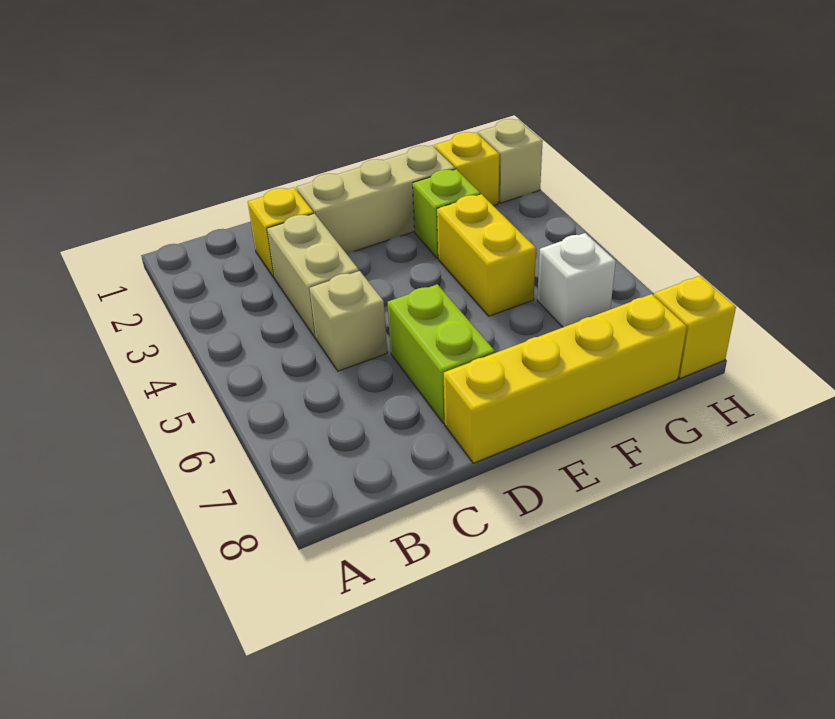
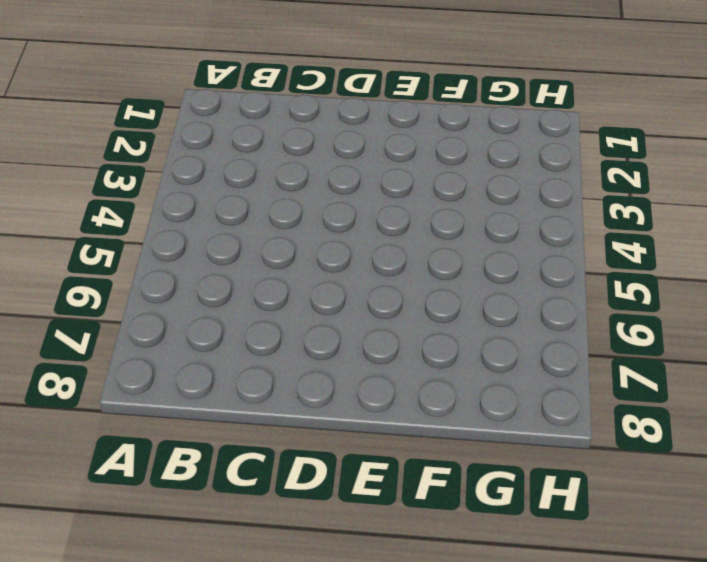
none -> yellow 1x1 brick [248,187,314,277]
none -> tan 1x2 brick [267,213,359,338]
none -> tan 1x1 brick [310,271,387,371]

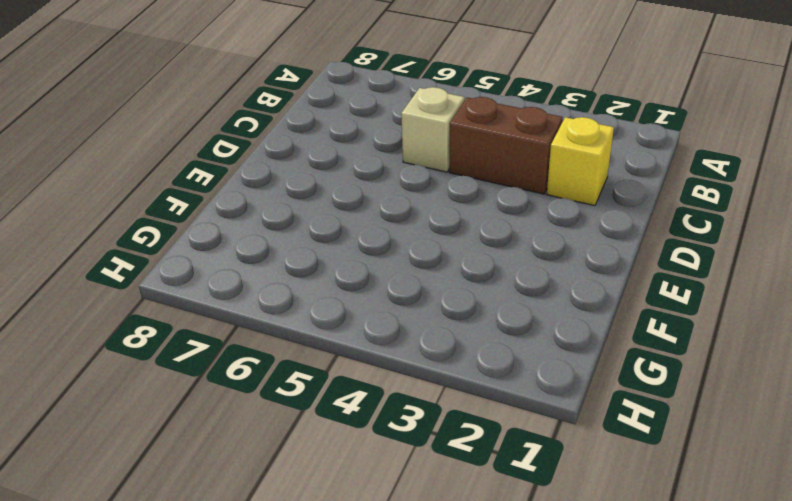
brown 1x2 brick [449,97,563,194] -> tan 1x2 brick [267,213,359,338]
none -> tan 1x3 brick [296,146,455,253]
none -> lime 1x2 brick [388,284,495,424]
none -> yellow 1x4 brick [444,294,687,463]

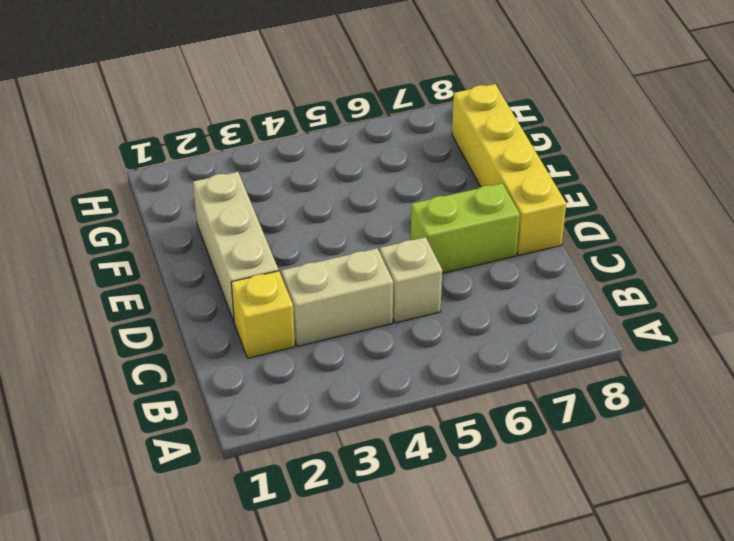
none -> lime 1x1 brick [413,169,480,258]
none -> yellow 1x2 brick [437,194,536,316]
none -> yellow 1x1 brick [434,132,499,206]

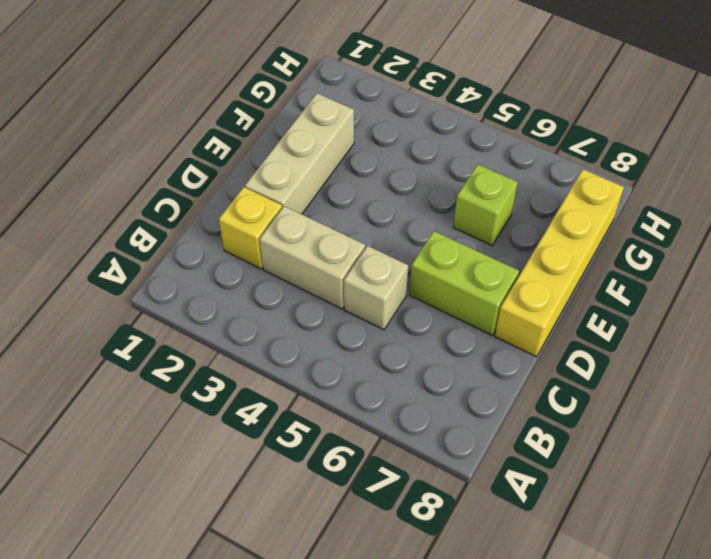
lime 1x1 brick [453,164,518,245] -> lime 1x1 brick moved to [413,169,480,258]
none -> yellow 1x2 brick [437,194,536,316]
none -> yellow 1x1 brick [434,132,499,206]
none -> white 1x1 brick [537,233,616,327]

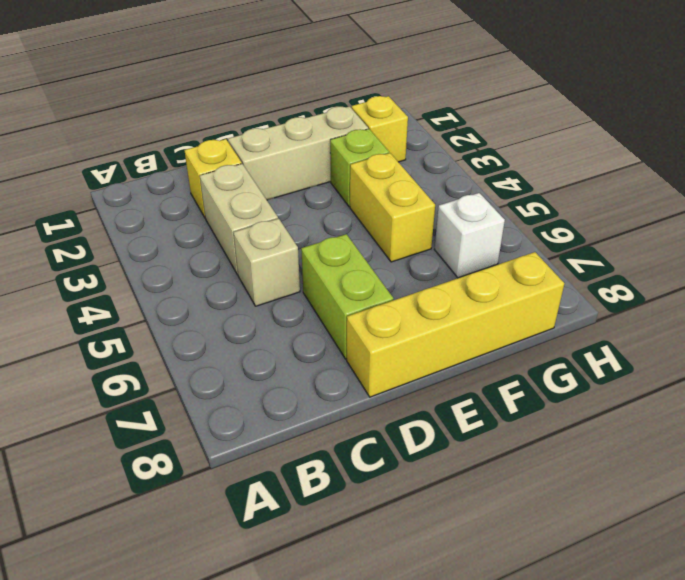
none -> tan 1x1 brick [478,119,543,203]
none -> yellow 1x1 brick [654,276,736,378]

